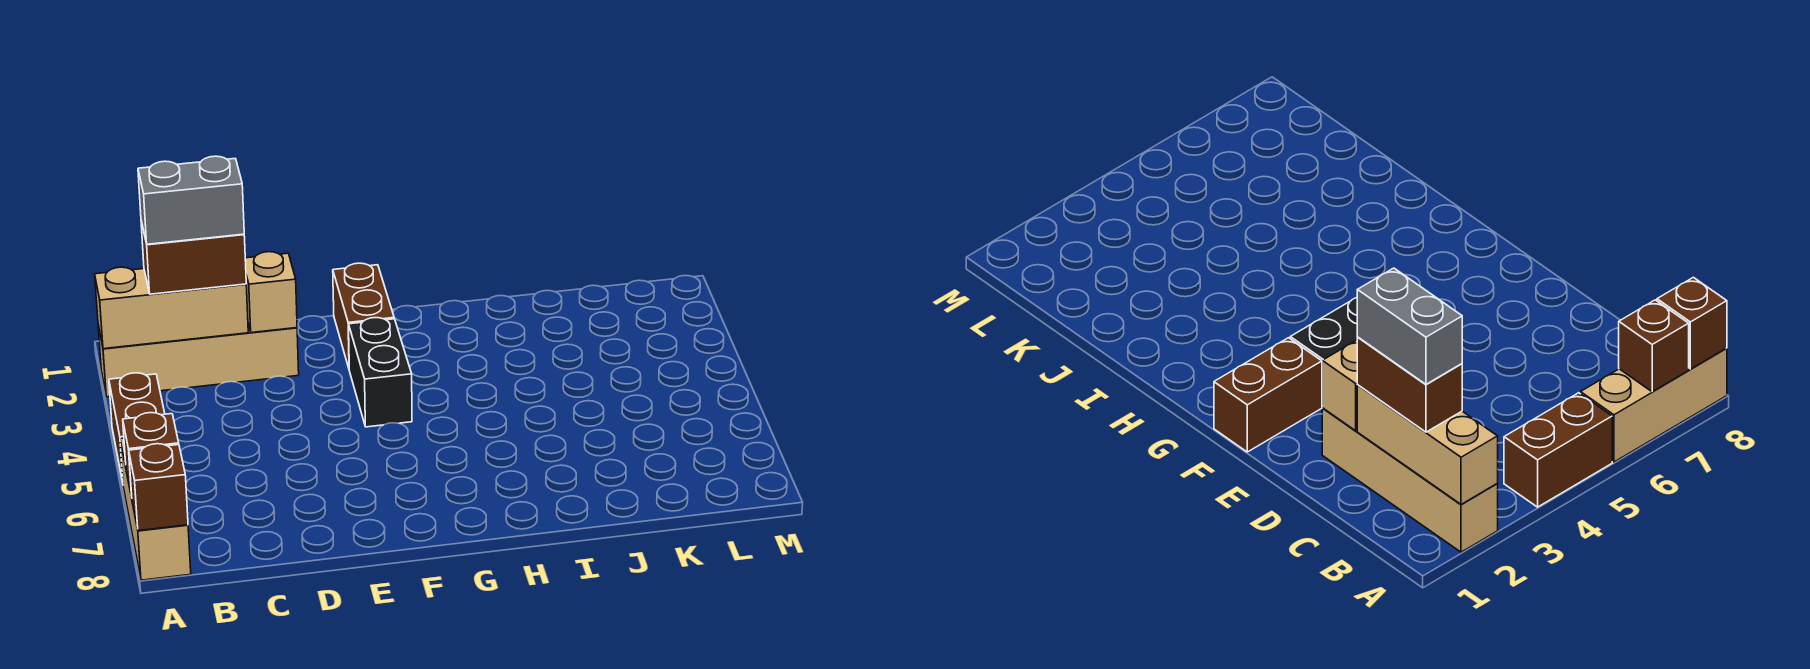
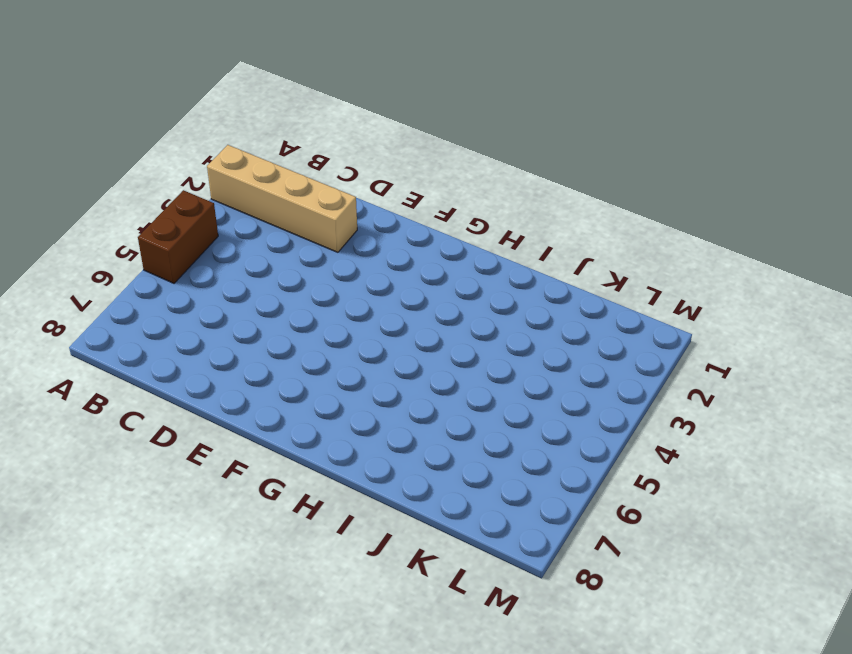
none -> tan 1x3 brick [120,438,191,580]
none -> brown 1x2 brick [333,263,394,368]

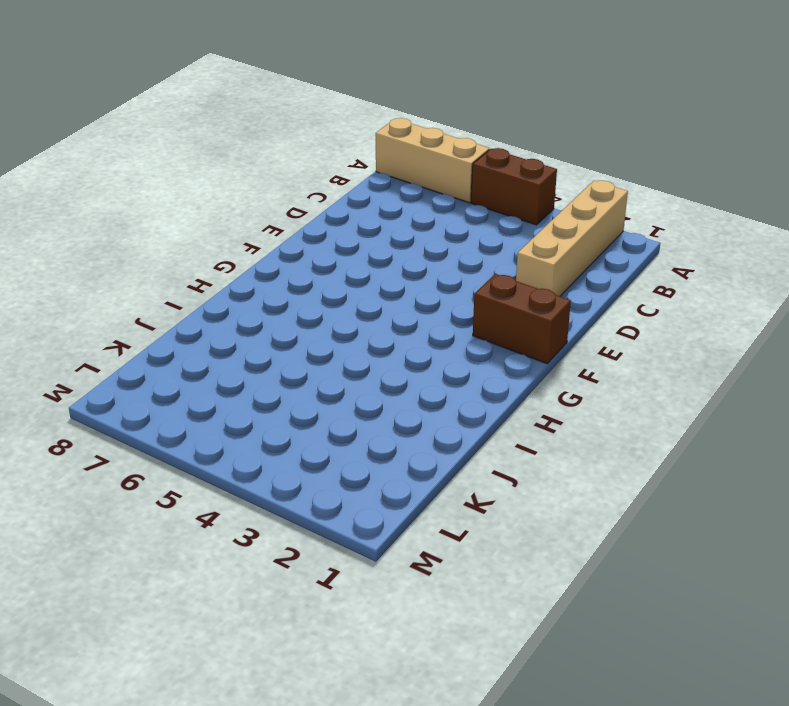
none -> black 1x2 brick [349,318,412,427]
none -> tan 1x3 brick [95,267,248,349]

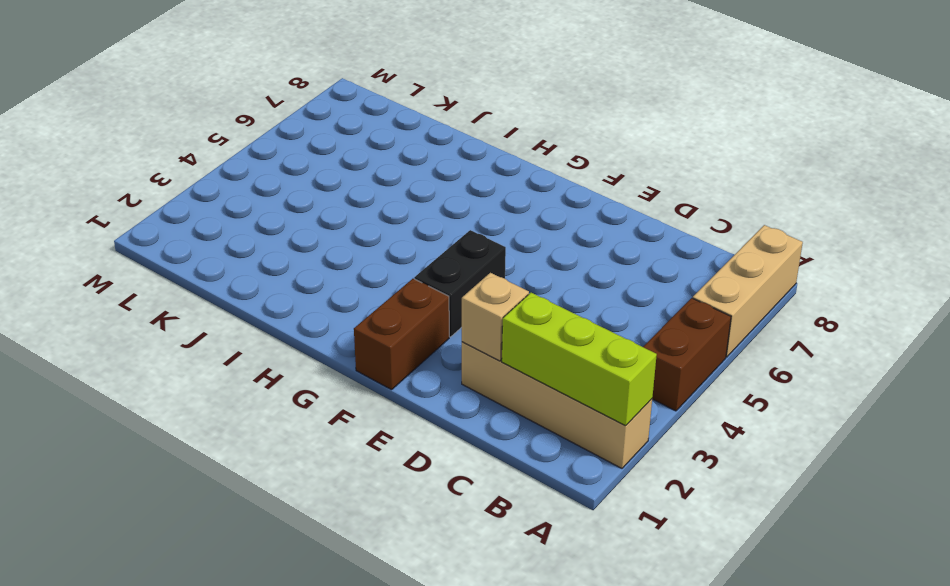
lime 1x3 brick [502,293,657,426] -> tan 1x3 brick [95,267,248,349]
none -> brown 1x1 brick [123,413,179,497]
none -> brown 1x1 brick [129,444,188,531]

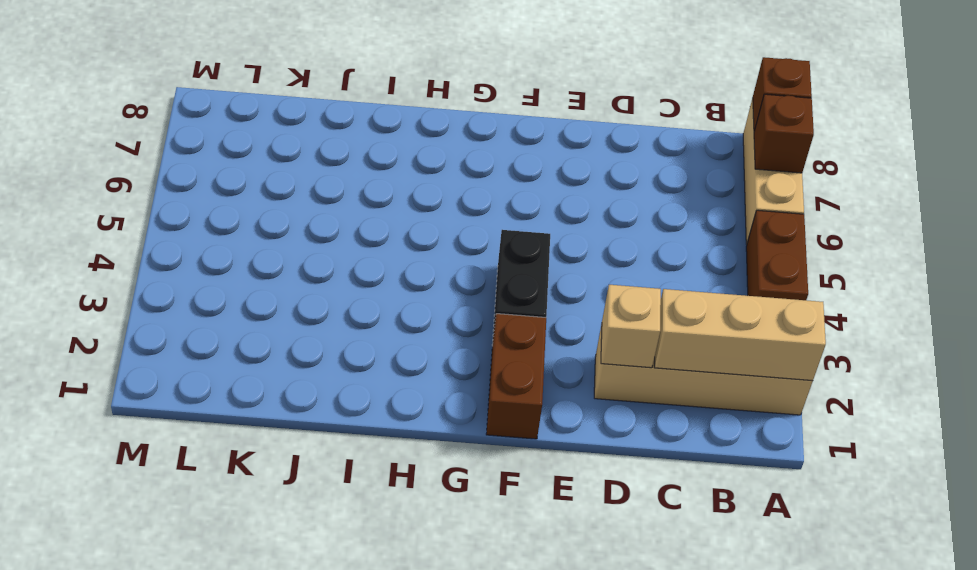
none -> brown 1x2 brick [141,221,246,294]
none -> grey 1x2 brick [138,156,244,244]

